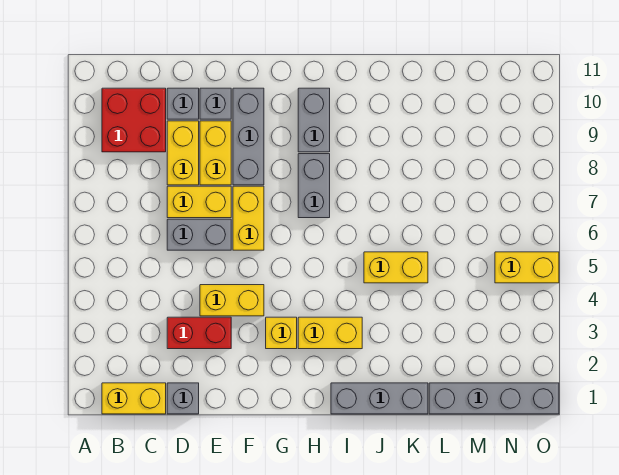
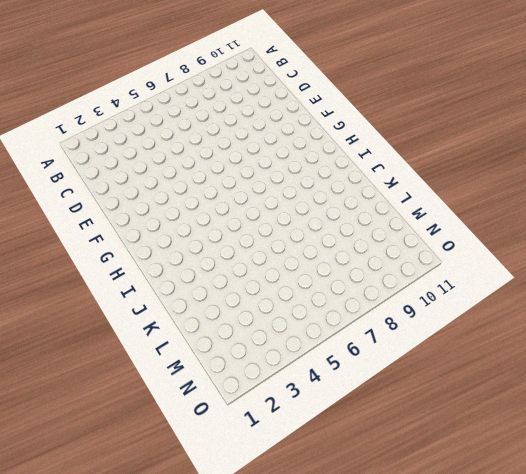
none -> yellow 1x2 brick [102,383,166,414]
none -> red 2x2 brick [102,88,166,152]
none -> grey 1x1 brick [167,383,199,414]

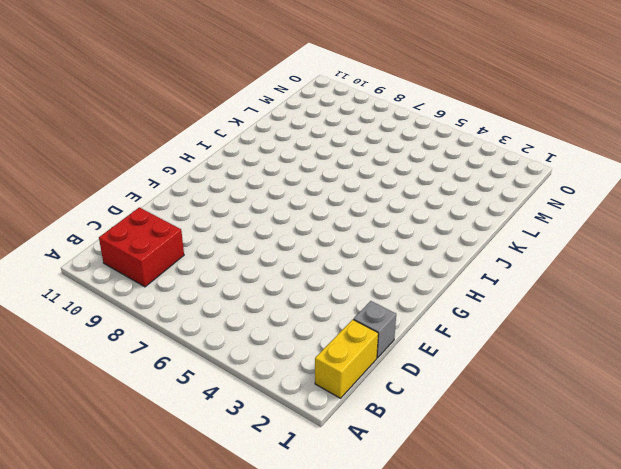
none -> red 1x2 brick [167,317,231,349]
none -> grey 1x2 brick [167,219,231,250]
none -> yellow 1x2 brick [167,186,231,218]

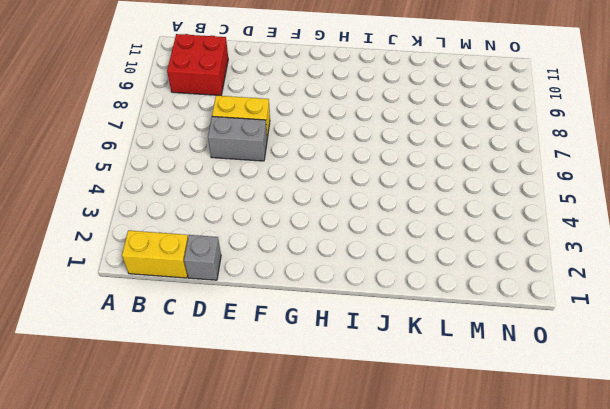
none -> red 1x2 brick [167,317,231,349]
none -> yellow 1x2 brick [167,121,199,185]
none -> grey 1x1 brick [167,88,199,119]

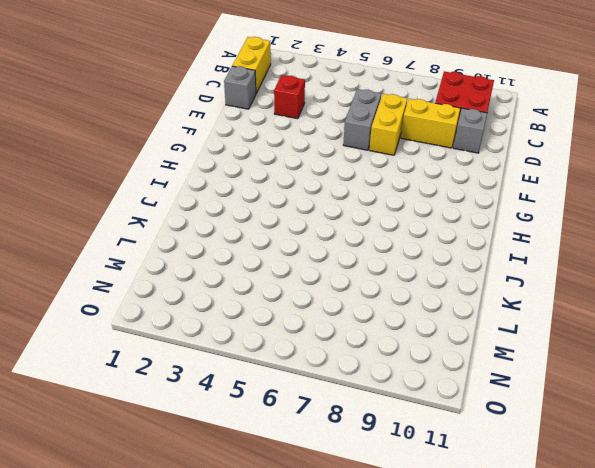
red 1x1 brick [274,75,305,119] -> red 1x2 brick [167,317,231,349]
none -> yellow 1x2 brick [200,285,264,316]
none -> yellow 1x2 brick [200,121,231,185]
none -> grey 1x1 brick [200,88,231,119]

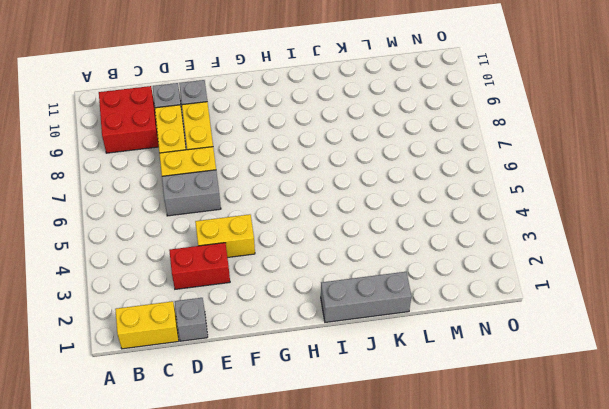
none -> yellow 1x2 brick [233,186,264,250]
none -> grey 1x3 brick [233,88,264,185]
none -> yellow 1x1 brick [266,317,297,349]

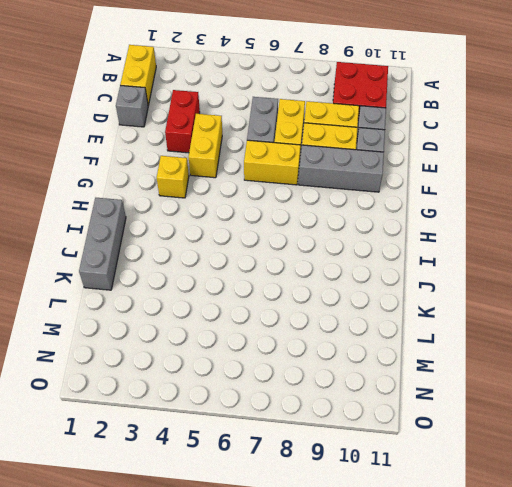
none -> yellow 1x2 brick [298,317,362,349]
none -> grey 1x2 brick [298,154,330,218]
none -> grey 1x2 brick [298,88,330,152]

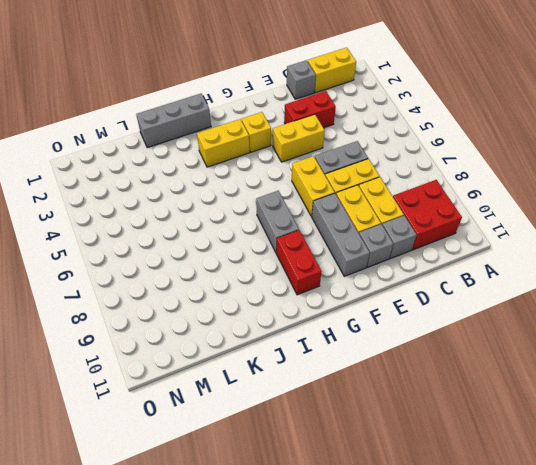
red 1x2 brick [276,230,322,295] -> grey 1x2 brick [298,88,330,152]
none -> yellow 1x2 brick [364,252,428,283]
none -> grey 1x4 brick [429,383,559,414]
none -> yellow 1x2 brick [495,252,559,283]

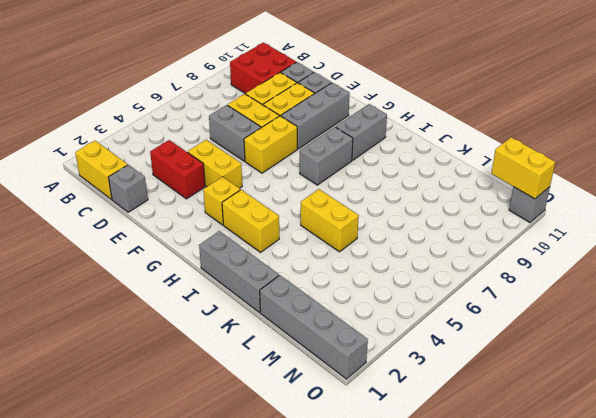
yellow 1x2 brick [491,137,555,199] -> yellow 1x2 brick moved to [495,252,559,283]
grey 1x1 brick [509,187,550,222] -> none

